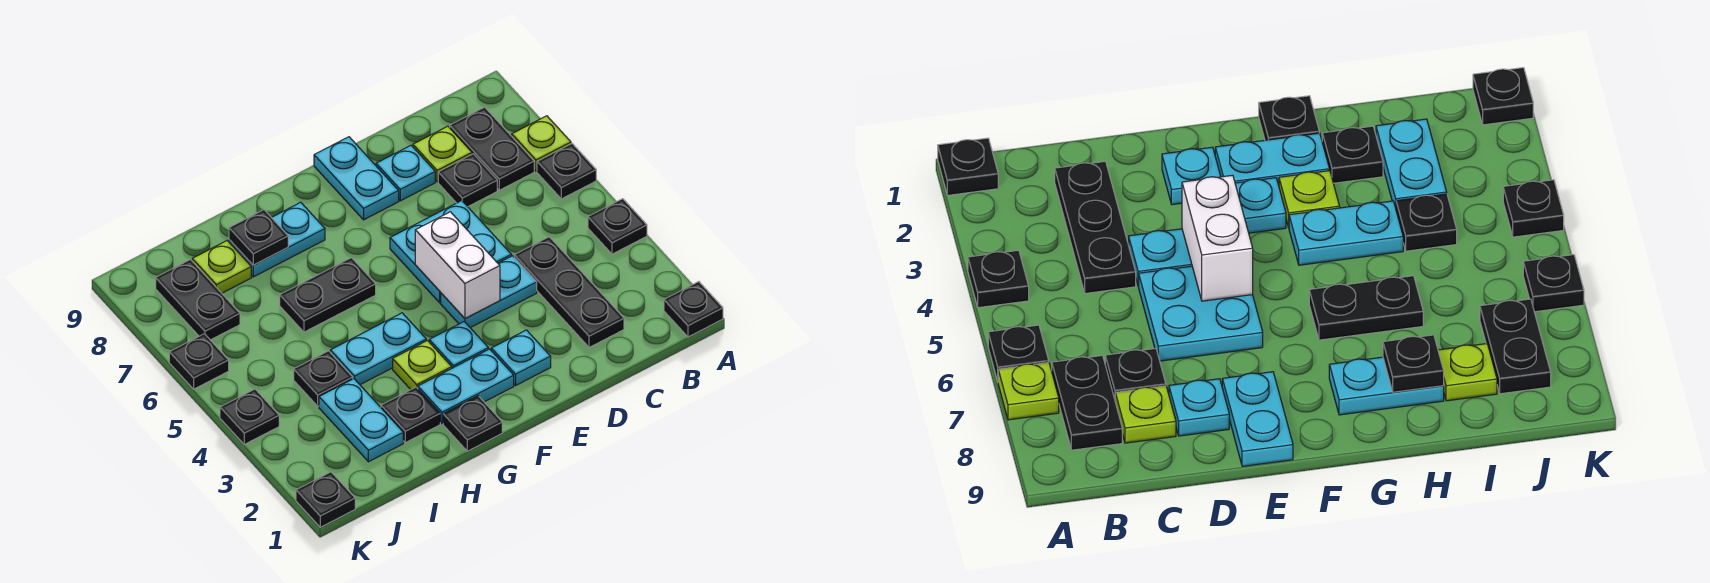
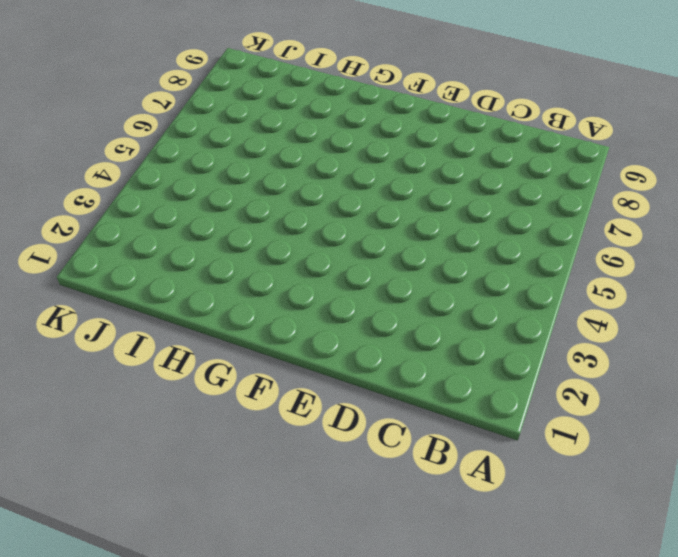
none -> black 1x1 plate [664,282,723,337]
none -> black 1x1 plate [588,199,647,254]
none -> black 1x1 plate [537,144,596,199]
none -> lime 1x1 plate [512,116,571,171]

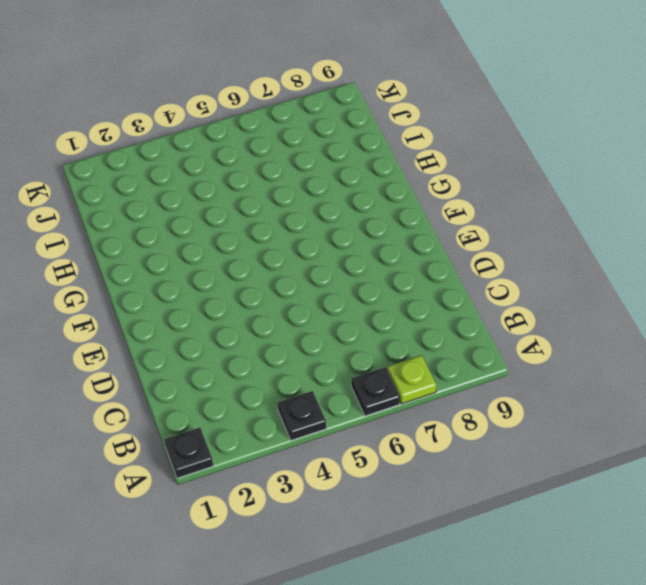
none -> black 1x2 plate [450,107,534,190]
none -> black 1x3 plate [514,237,624,348]
none -> black 1x1 plate [438,154,497,207]
none -> lime 1x1 plate [413,126,472,182]

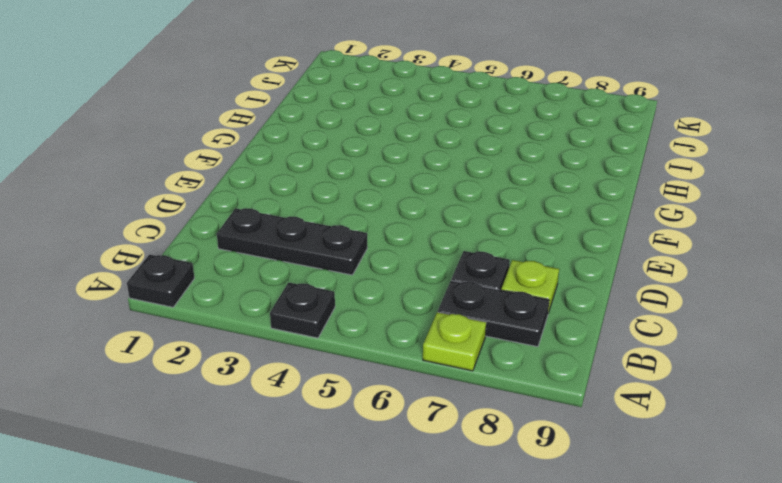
none -> black 1x1 plate [537,144,596,199]
none -> cyan 1x2 plate [441,256,537,328]
none -> cyan 2x2 plate [390,201,511,303]
none -> cyan 1x1 plate [376,146,435,201]

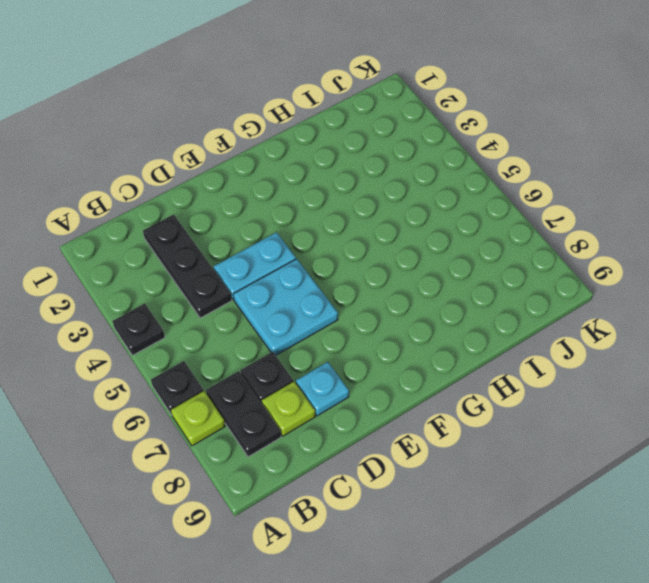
none -> black 1x1 plate [664,282,723,337]
none -> cyan 1x1 plate [491,330,551,385]
none -> cyan 1x2 plate [314,137,399,220]
none -> cyan 1x2 plate [418,349,514,424]

